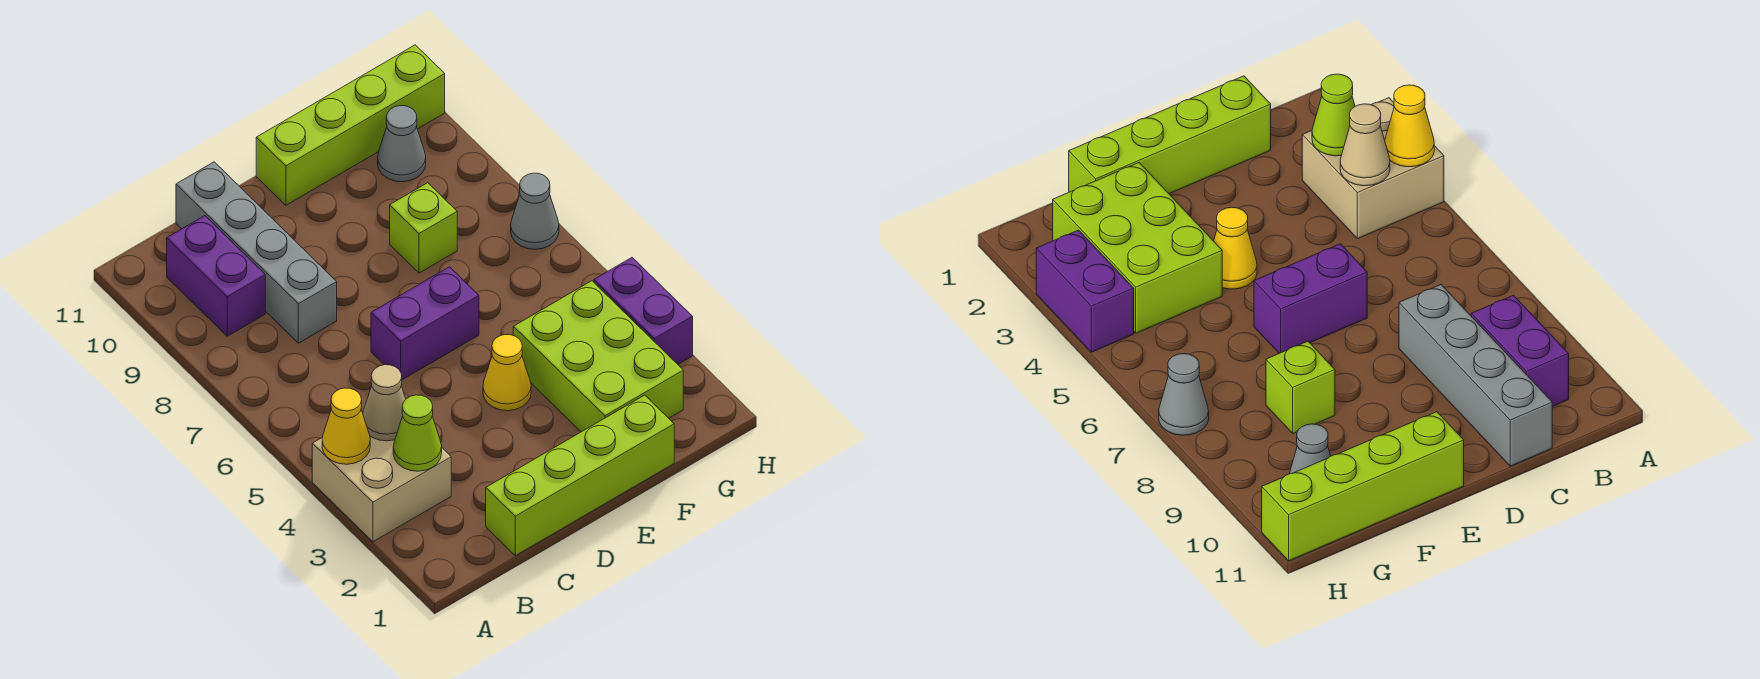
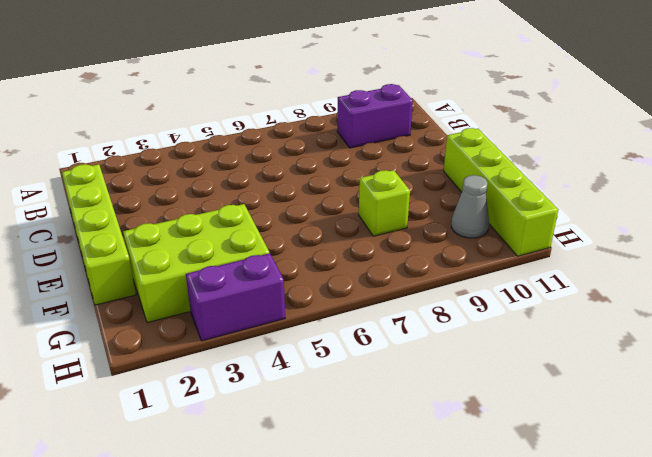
none -> tan 2x2 brick [312,436,451,542]
none -> grey 1x4 brick [176,162,337,343]
none -> purple 1x2 brick [371,267,479,380]

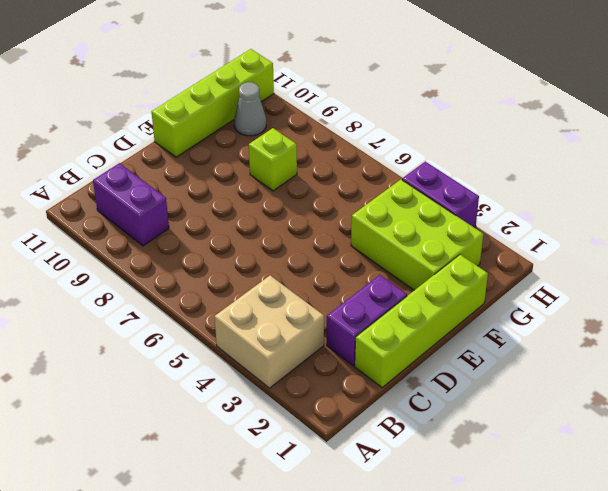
purple 1x2 brick [327,275,407,366] -> purple 1x2 brick moved to [371,267,479,380]
none -> grey 1x4 brick [176,162,337,343]
none -> yellow 1x1 cone [483,335,531,411]
none -> grey 1x1 cone [511,173,559,249]

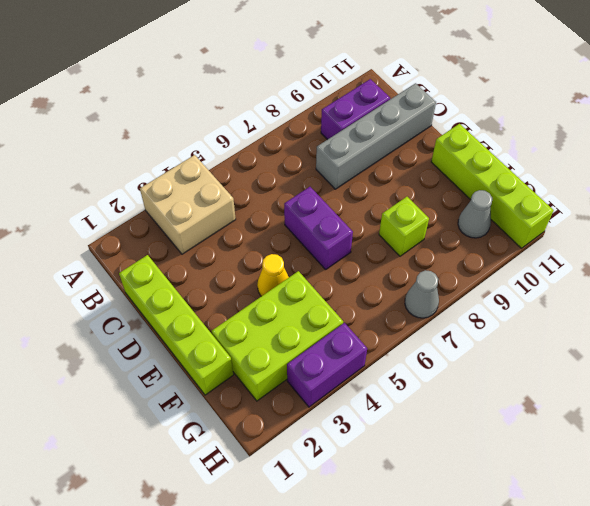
none -> yellow 1x1 cone [322,388,370,464]
none -> lime 1x1 cone [393,395,442,471]
none -> tan 1x1 cone [363,365,406,441]

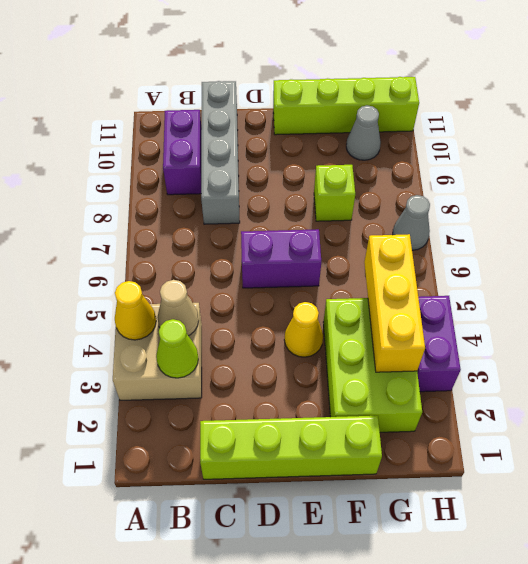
yellow 1x3 brick [364,234,425,372] -> none

